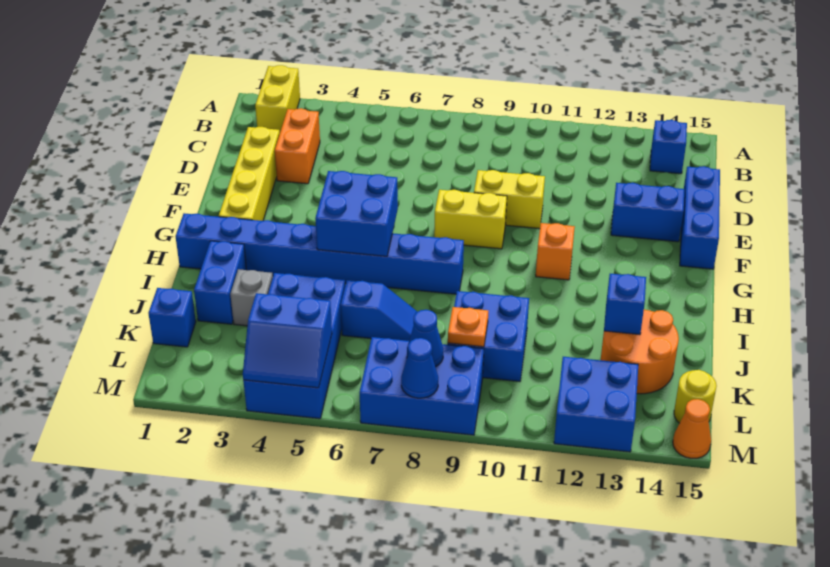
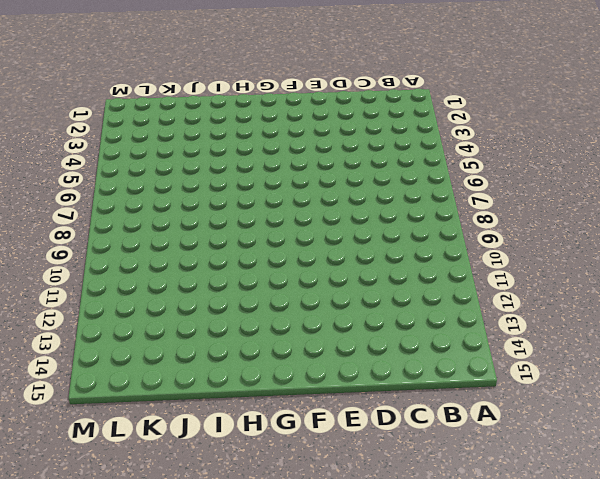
none -> yellow 1x2 brick [255,65,300,131]
none -> blue 1x1 brick [650,120,687,174]
none -> orange 1x2 brick [275,108,320,184]

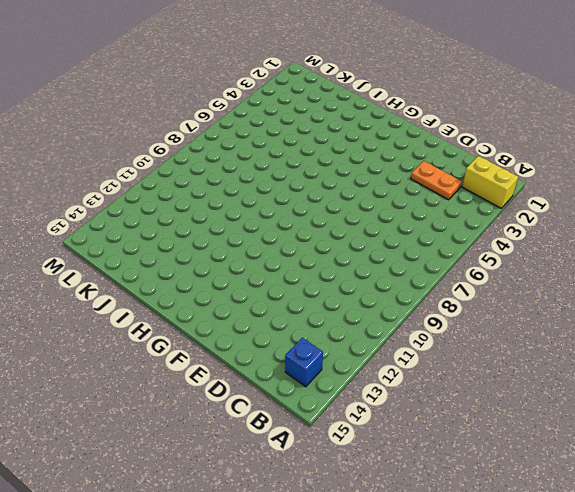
orange 1x2 plate [411,161,462,200] -> orange 1x2 brick [275,108,320,184]
none -> yellow 1x4 brick [219,127,280,221]
none -> blue 1x3 brick [680,166,720,269]
none -> yellow 1x2 brick [474,170,545,229]

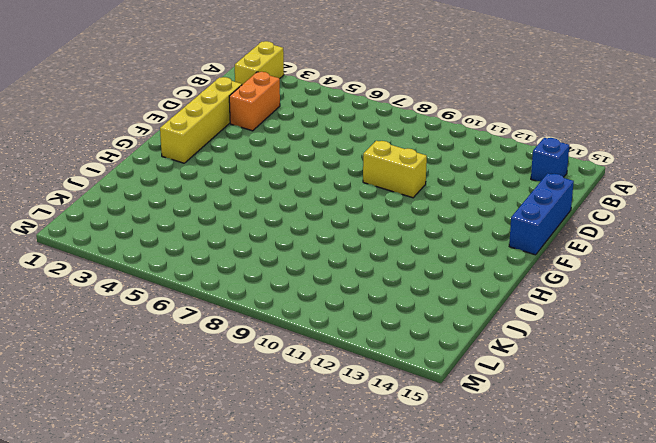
none -> blue 1x2 brick [611,183,684,242]
none -> yellow 1x2 brick [434,190,507,249]
none -> orange 1x1 brick [536,223,575,280]

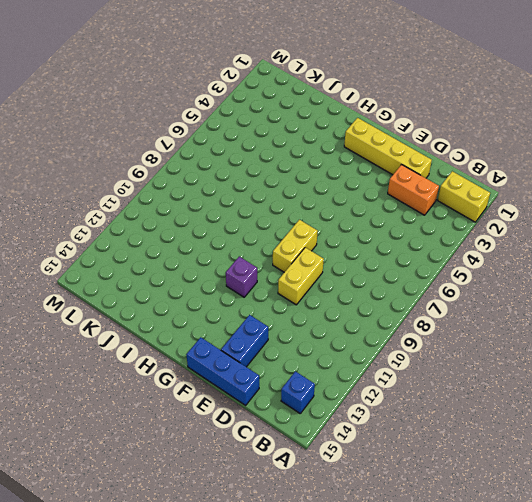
purple 1x1 brick [226,257,257,297] -> orange 1x1 brick [536,223,575,280]
none -> blue 1x8 brick [176,213,464,294]
none -> blue 1x2 brick [194,241,246,324]
none -> grey 1x1 brick [230,269,273,326]

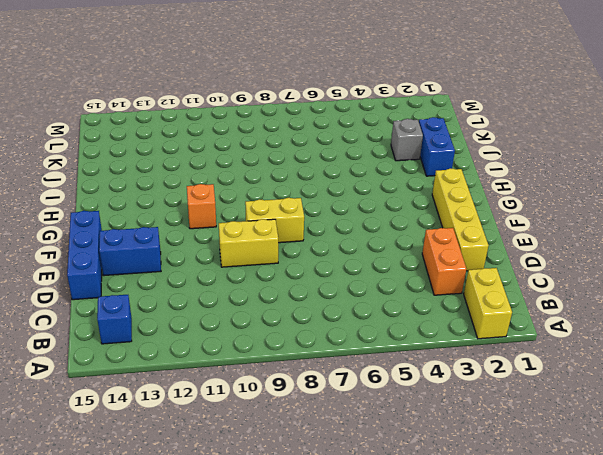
none -> blue 1x8 brick [176,213,464,294]
none -> blue 2x4 brick [243,273,345,419]
none -> blue 1x2 slope [341,280,417,341]

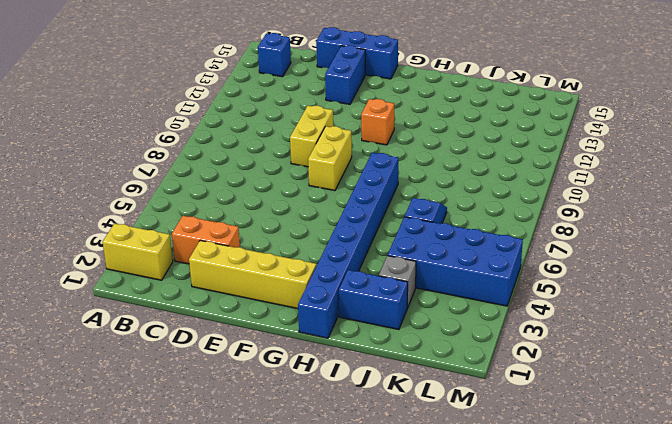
none -> blue 2x2 brick [448,291,529,382]
none -> orange 2x2 round brick [601,310,679,394]
none -> blue 1x1 brick [148,288,196,347]

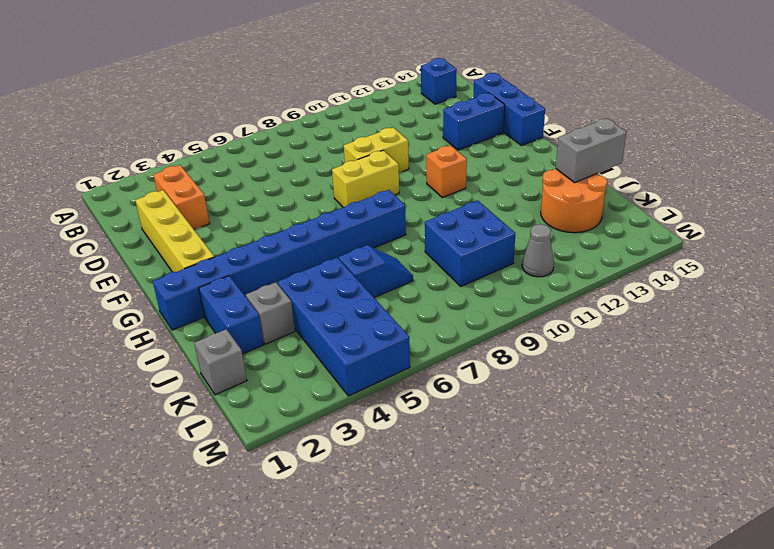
grey 1x2 brick [556,118,626,183] -> none
grey 1x1 brick [194,329,247,395] -> blue 1x1 brick [148,288,196,347]
grey 1x1 cone [522,224,554,277] -> none
none -> yellow 1x2 brick [255,65,300,131]
none -> blue 2x3 brick [360,337,484,435]
none -> blue 2x2 brick [554,357,638,452]

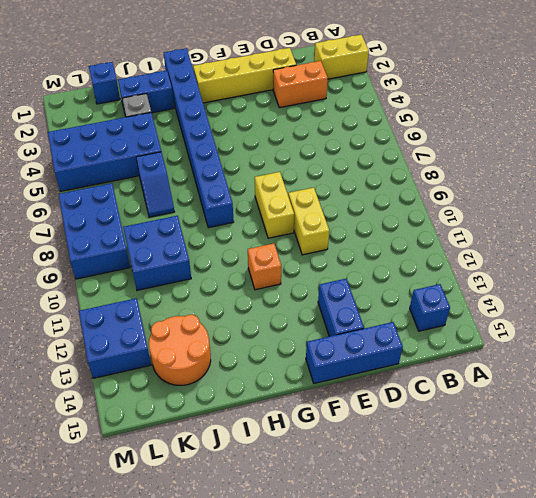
none -> yellow 1x1 round brick [674,370,717,423]
none -> orange 1x1 cone [673,399,711,458]
none -> blue 2x2 brick [315,171,398,256]

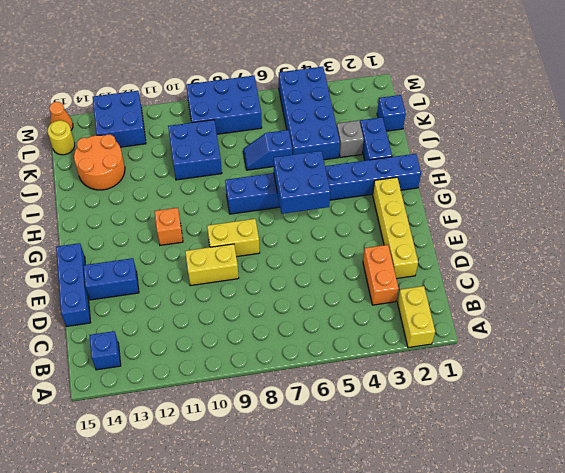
none -> blue 1x1 brick [604,274,646,335]
none -> orange 1x1 plate [448,307,488,347]
none -> blue 2x2 slope [243,293,332,388]

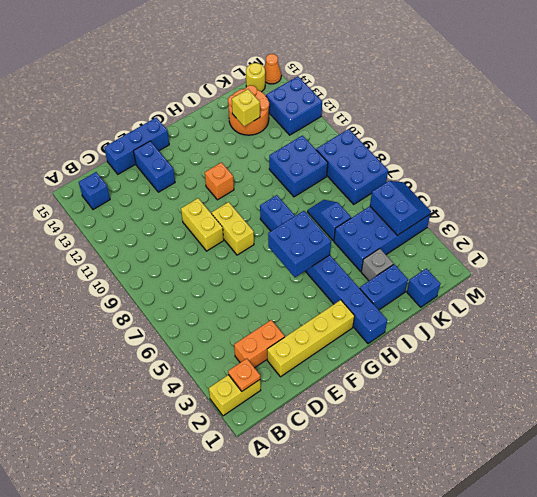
orange 1x1 plate [228,359,260,391] -> orange 1x1 plate moved to [448,307,488,347]
yellow 1x1 brick [232,89,260,126] -> blue 1x1 brick [604,274,646,335]
none -> blue 1x1 cone [407,310,443,367]
none -> blue 1x1 cone [401,338,438,398]

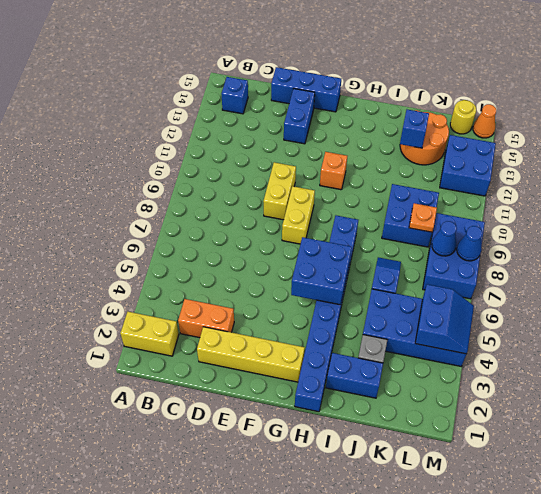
none -> blue 1x1 brick [148,288,196,347]

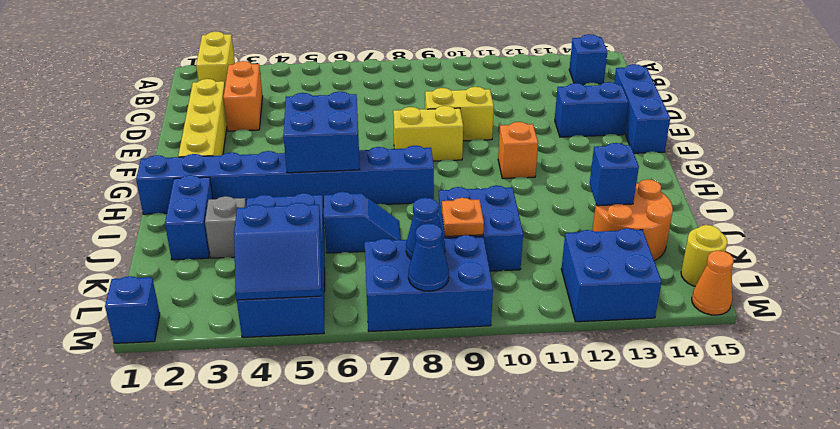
blue 1x1 brick [105,276,160,343] -> blue 1x1 brick moved to [148,288,196,347]

